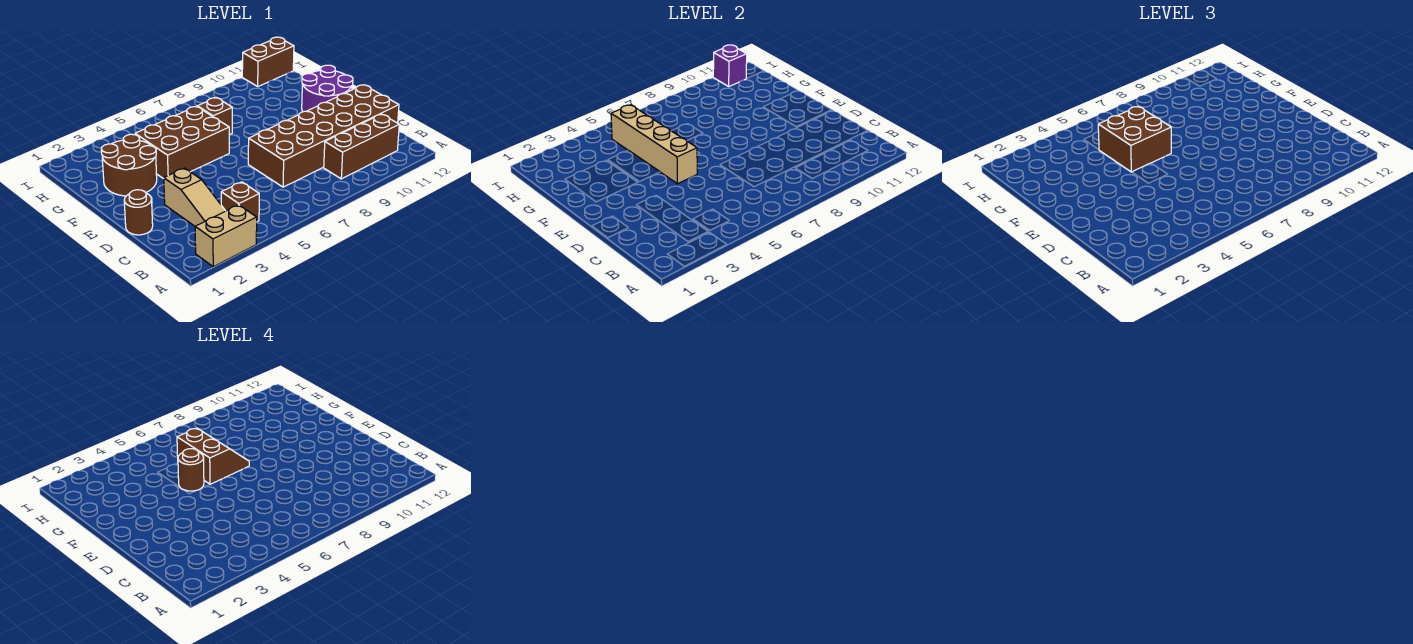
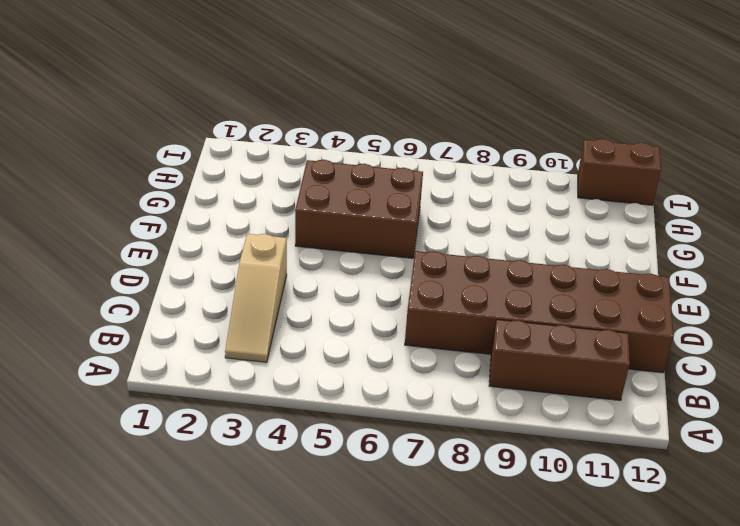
none -> tan 1x2 brick [195,205,257,267]
none -> brown 1x1 brick [221,182,259,222]
none -> brown 1x1 round brick [124,190,153,235]

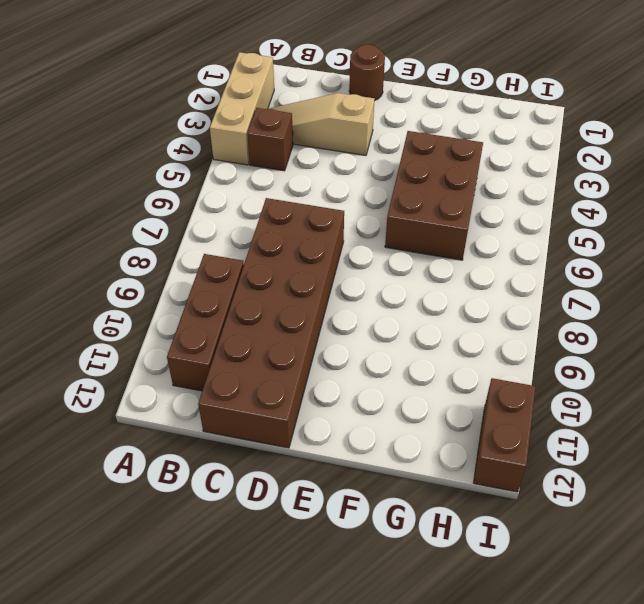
tan 1x3 brick [210,52,274,165] -> tan 1x2 brick [195,205,257,267]
none -> purple 2x2 round brick [302,65,353,112]
none -> brown 2x2 round brick [101,134,157,196]
none -> brown 1x1 brick [197,97,232,135]

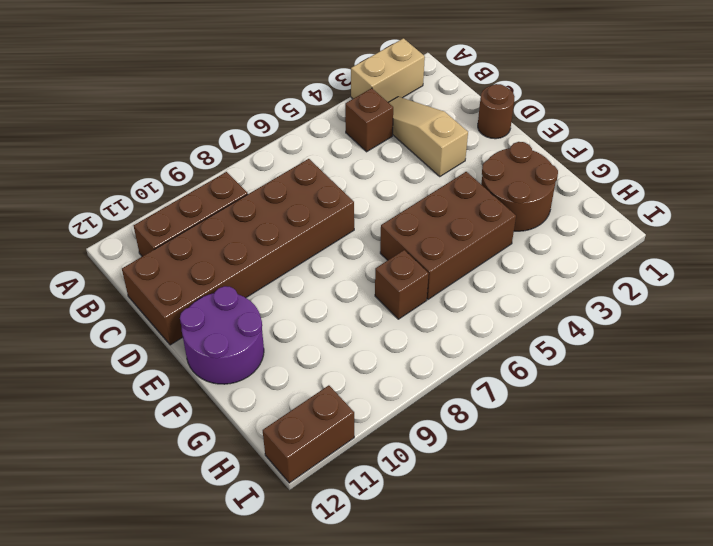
none -> tan 1x4 brick [611,105,697,184]
none -> purple 1x1 brick [713,45,747,86]
none -> brown 2x2 brick [1098,106,1171,172]

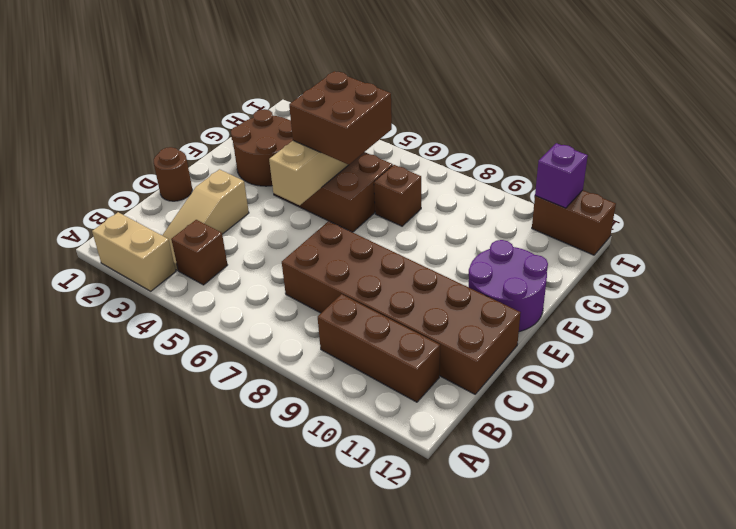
none -> brown 1x1 round brick [178,449,204,491]
none -> brown 2x2 slope [177,428,249,484]

